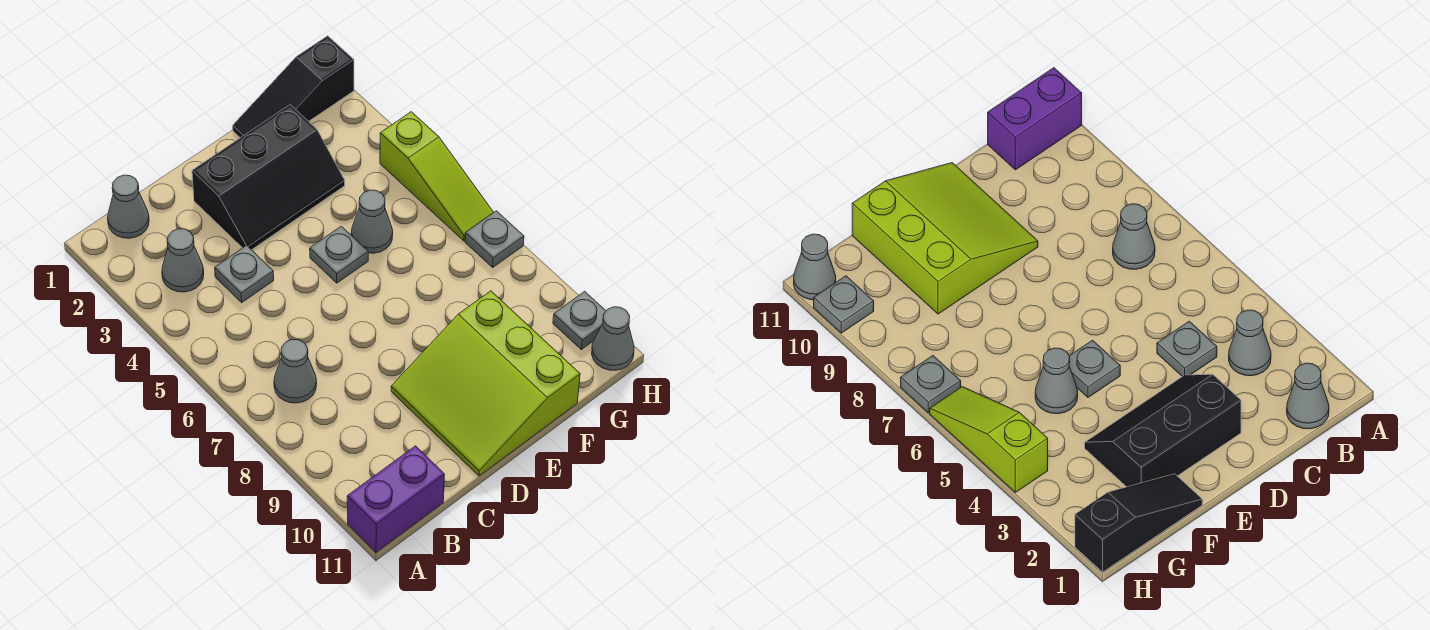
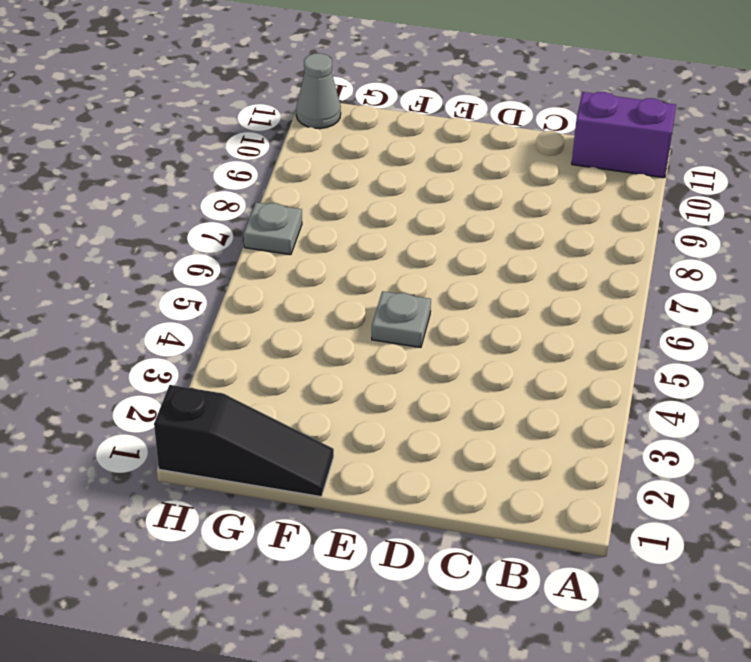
none -> grey 1x1 cone [108,175,149,238]
none -> grey 1x1 cone [162,229,204,292]
none -> grey 1x1 cone [274,339,317,403]

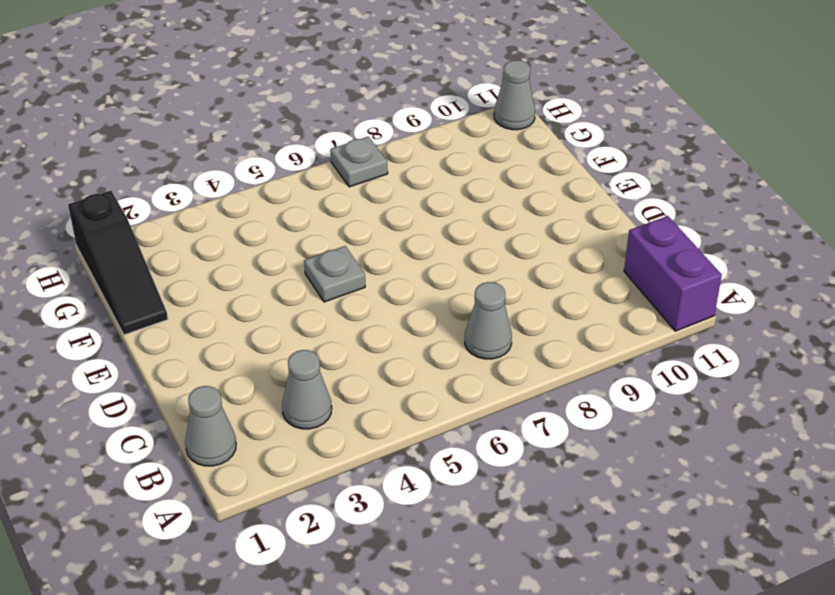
none -> grey 1x1 plate [215,245,274,303]
none -> black 2x3 slope [192,105,345,250]
none -> lime 3x3 slope [391,291,580,476]

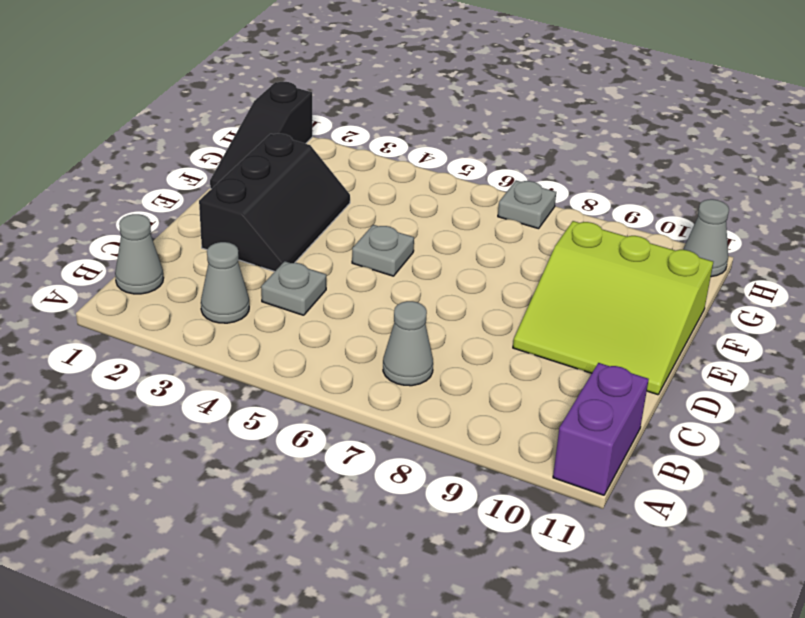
none -> grey 1x1 cone [351,190,393,253]
none -> lime 1x3 slope [380,112,494,241]
none -> grey 1x1 plate [553,292,606,350]

